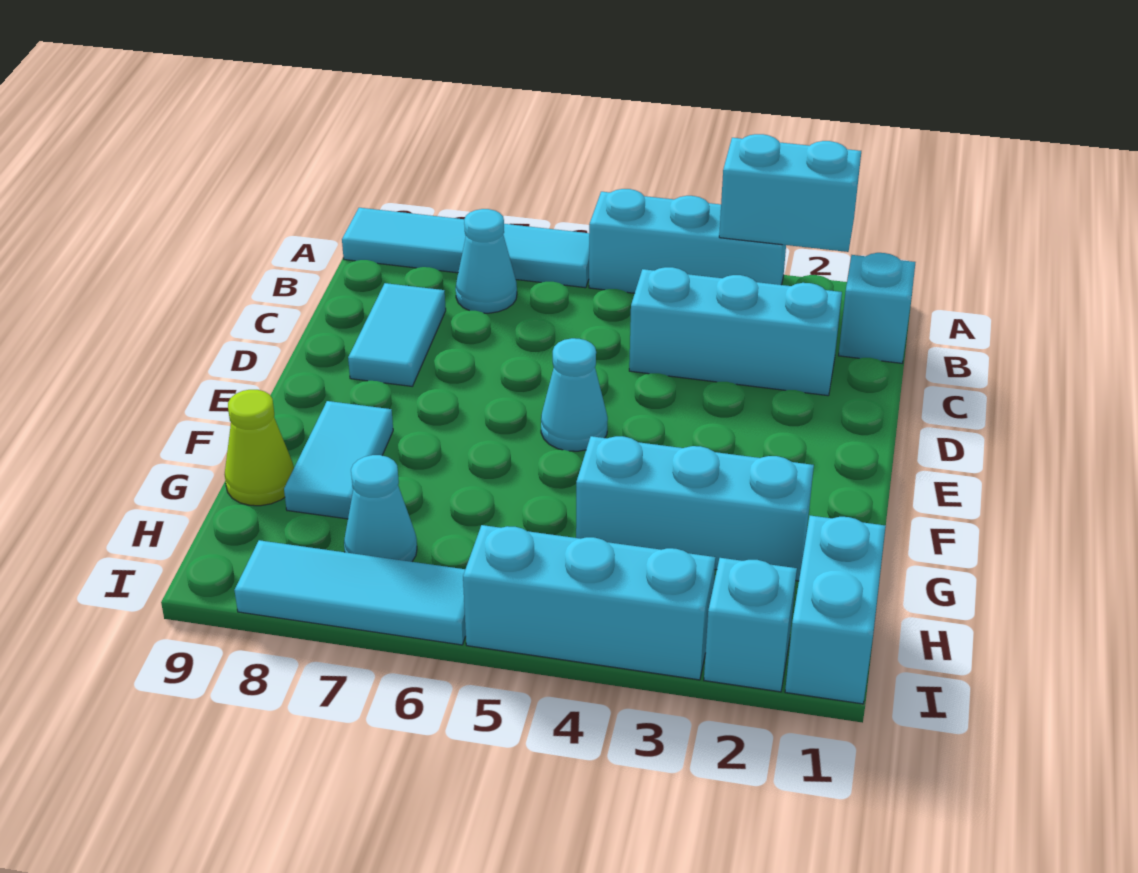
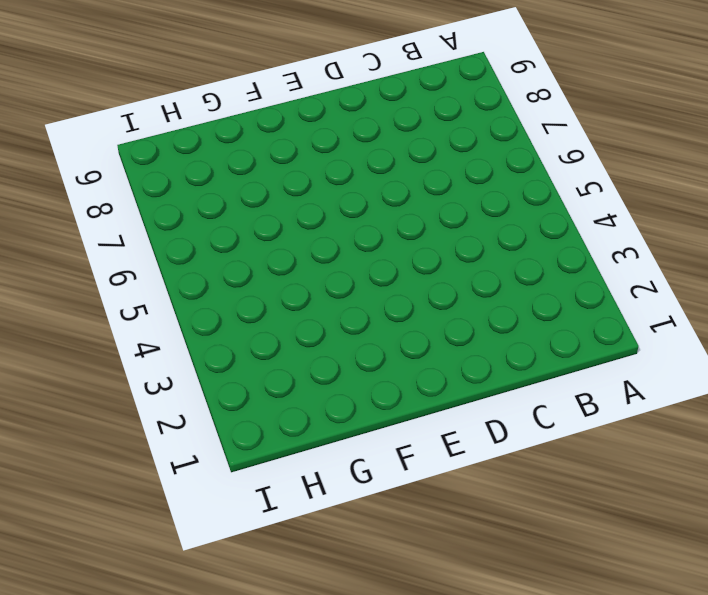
none -> cyan 1x3 brick [589,189,786,293]
none -> cyan 1x4 tile [342,208,589,288]
none -> cyan 1x1 brick [839,253,916,363]

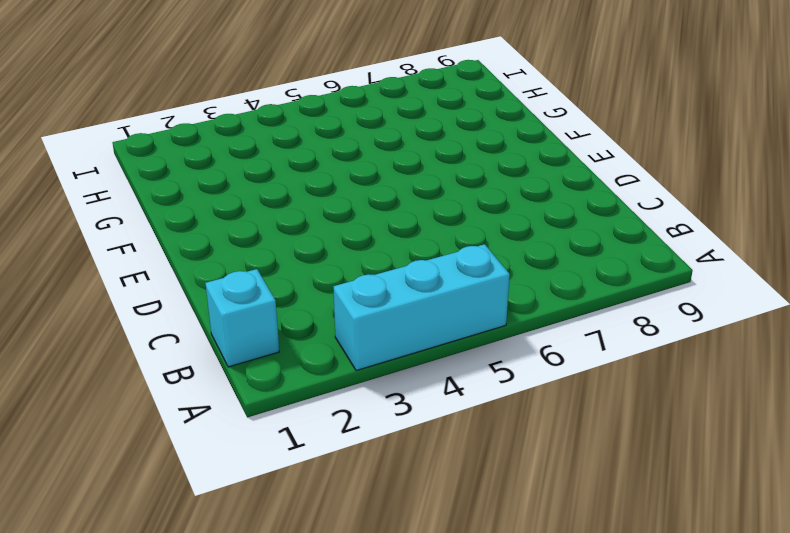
none -> cyan 1x4 tile [342,208,589,288]
none -> cyan 1x1 cone [456,209,517,313]
none -> cyan 1x3 brick [629,267,842,396]

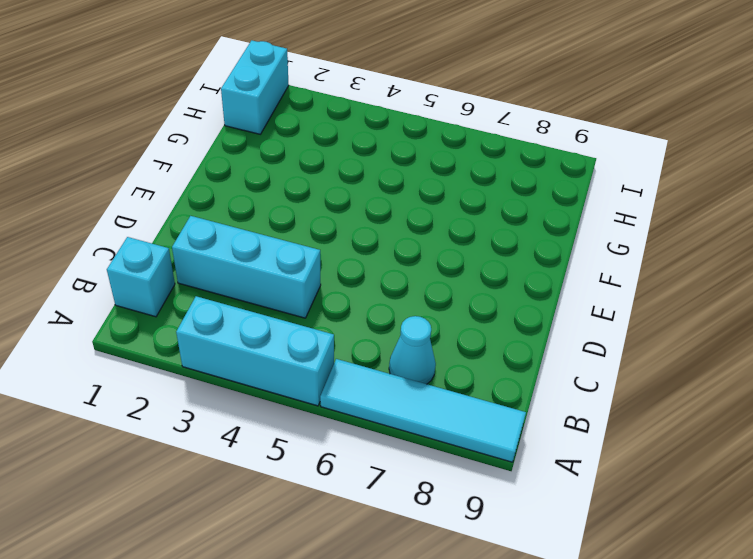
none -> cyan 1x2 tile [348,283,446,386]
none -> cyan 1x1 cone [541,338,608,451]
none -> cyan 1x2 tile [284,401,393,519]

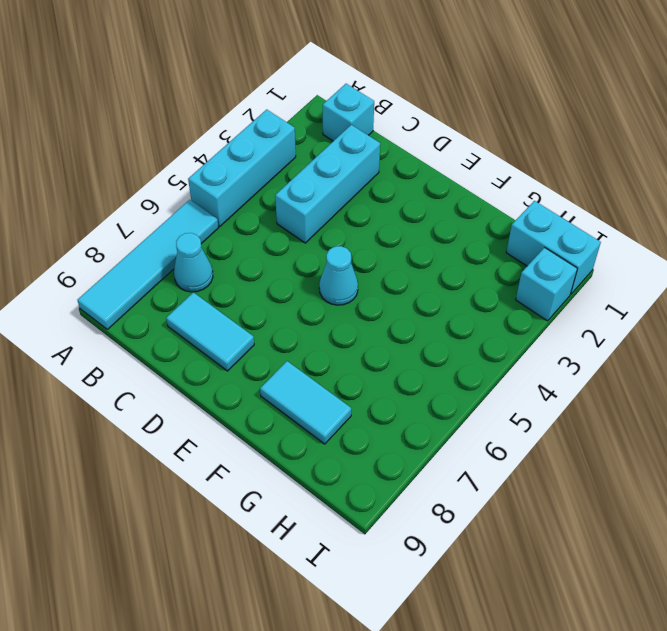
none -> cyan 1x3 brick [576,436,814,581]
none -> lime 1x1 cone [225,390,294,506]
none -> cyan 1x1 cone [344,455,417,562]

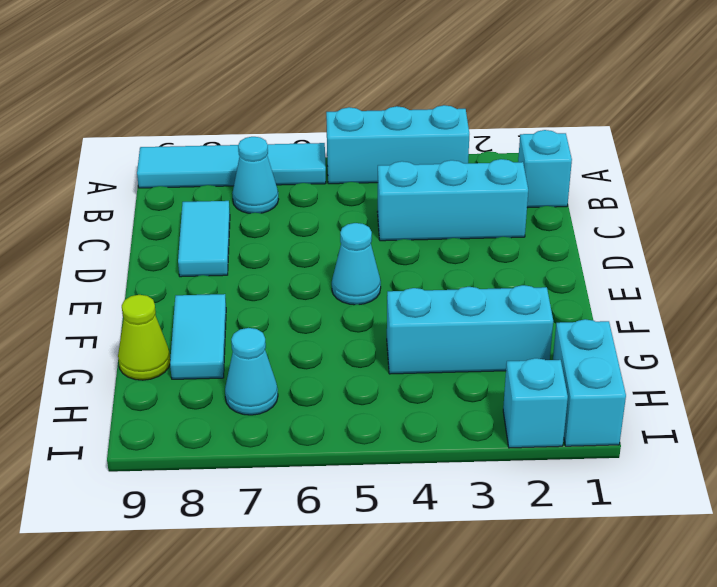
none -> cyan 1x3 brick [463,525,716,680]
none -> cyan 1x3 tile [234,540,466,645]
none -> cyan 1x2 brick [719,134,861,252]

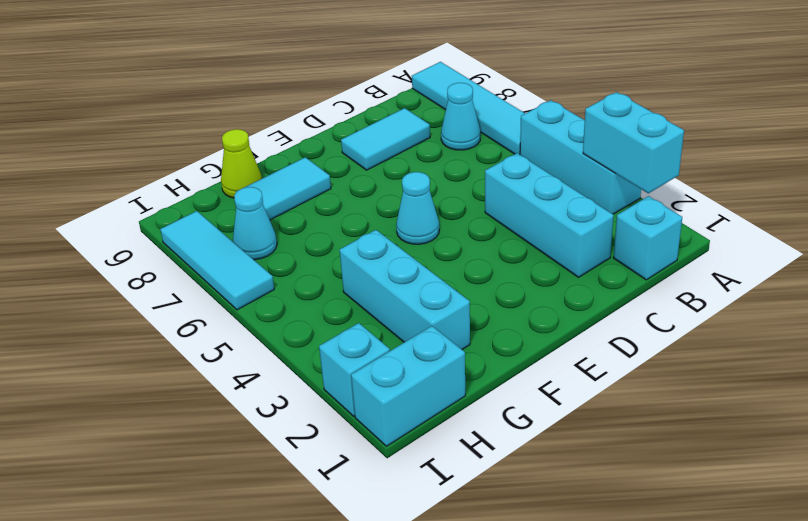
none -> cyan 1x3 brick [463,525,716,680]

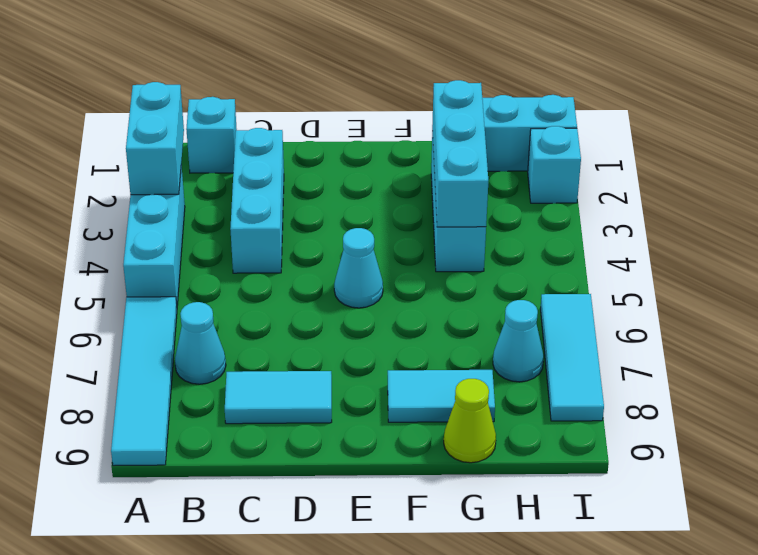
cyan 1x3 brick [432,80,488,227] -> cyan 1x3 brick moved to [463,525,716,680]

